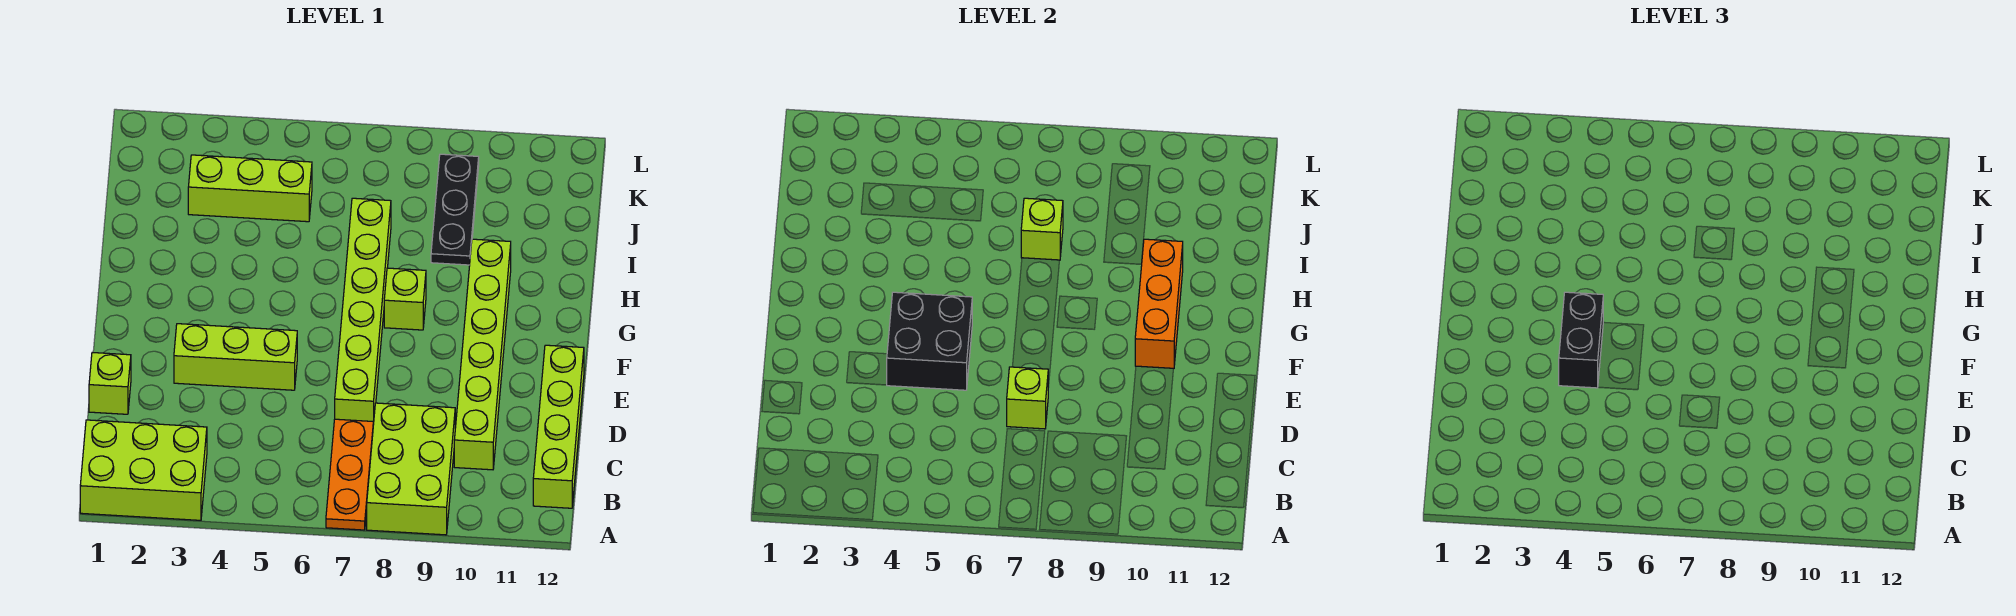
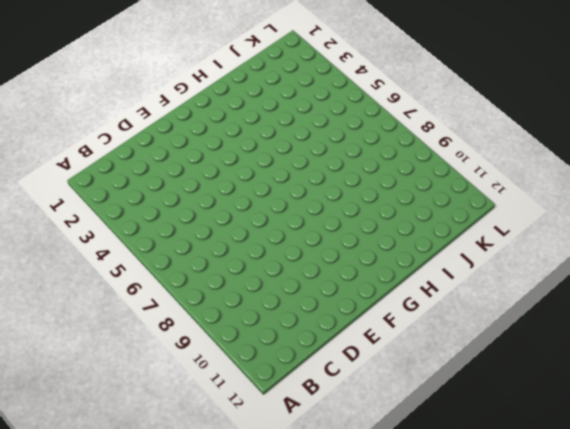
none -> lime 2x3 brick [80,420,207,520]
none -> orange 1x3 plate [326,419,373,530]
none -> lime 2x3 brick [367,403,455,535]

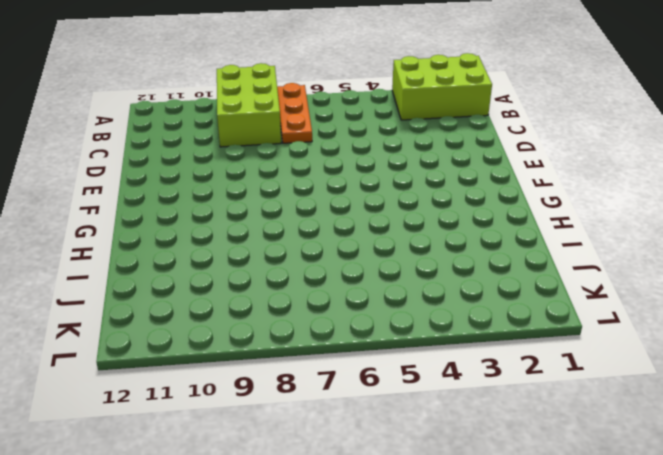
none -> lime 1x4 brick [533,345,584,508]
none -> lime 1x6 brick [454,239,511,470]
none -> lime 1x1 brick [89,353,131,414]

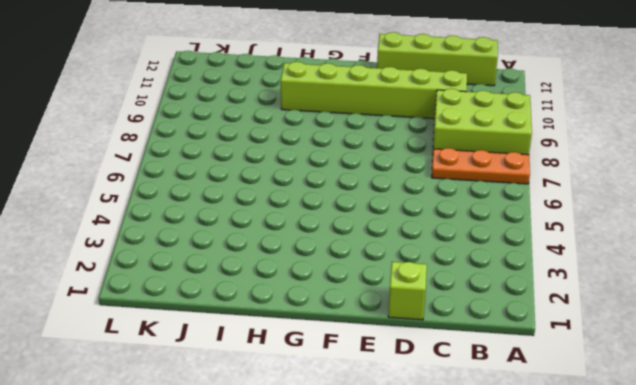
none -> lime 2x3 brick [80,420,207,520]
none -> lime 1x6 brick [335,198,391,425]
none -> lime 1x3 brick [174,324,297,390]

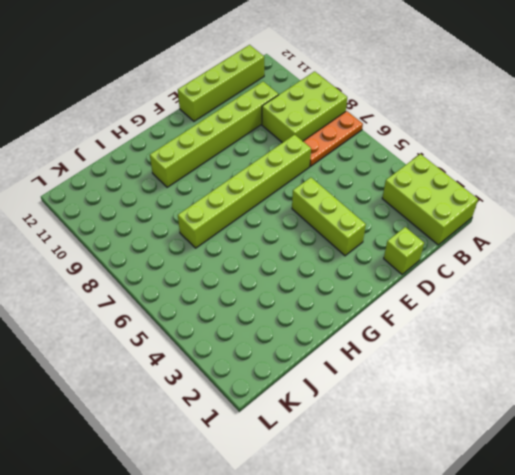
none -> lime 1x1 brick [384,268,426,330]
none -> black 1x3 plate [431,154,479,265]
none -> lime 1x3 brick [188,155,312,222]

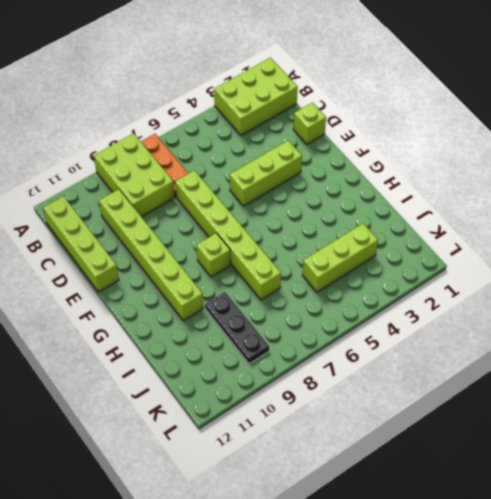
none -> lime 1x1 brick [1007,367,1048,429]
none -> black 2x2 brick [887,292,972,390]
none -> orange 1x3 brick [1135,239,1183,369]

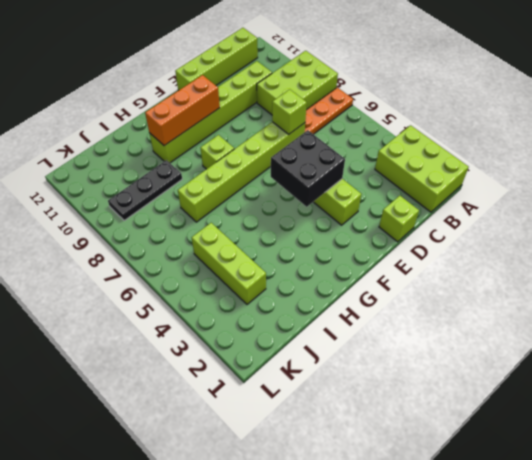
none -> lime 1x1 brick [1021,198,1063,260]
none -> black 1x2 brick [1559,292,1603,388]

